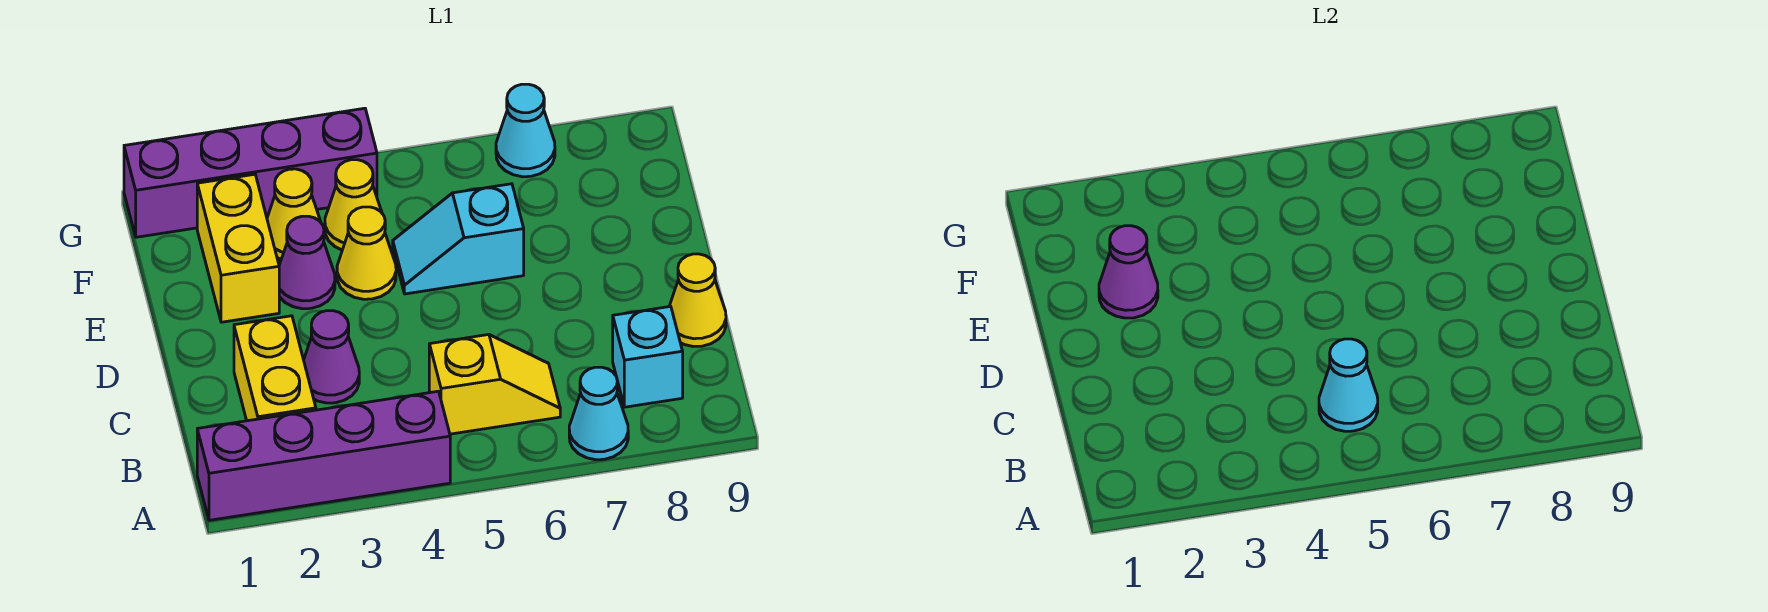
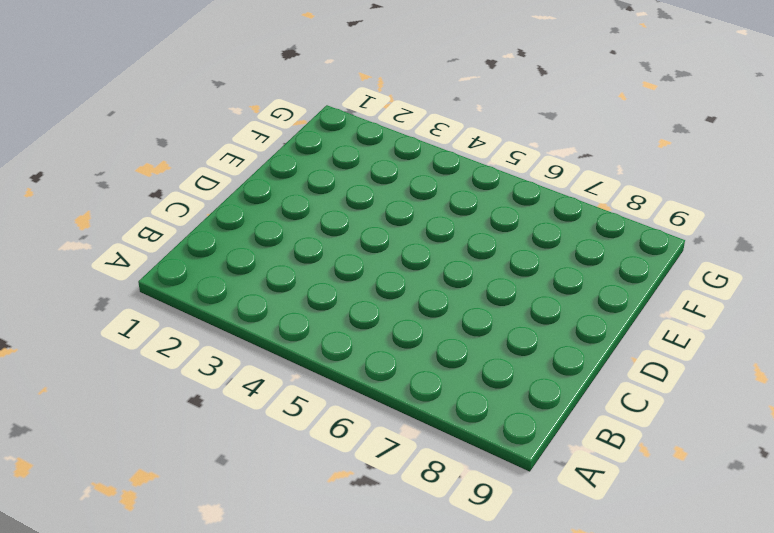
none -> purple 1x4 brick [197,391,450,520]
none -> cyan 1x1 cone [569,367,628,460]
none -> yellow 1x2 brick [234,316,316,421]

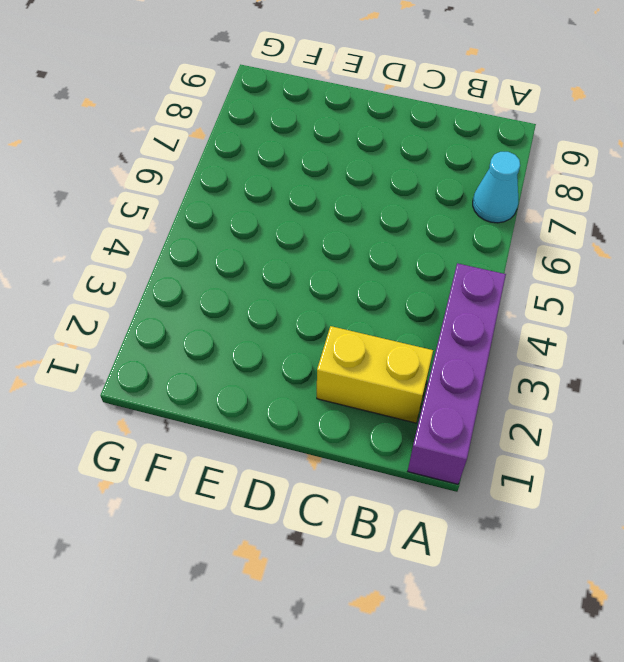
none -> yellow 1x2 slope [429,335,560,434]
none -> cyan 1x1 brick [613,306,683,407]
none -> purple 1x1 cone [304,311,359,403]

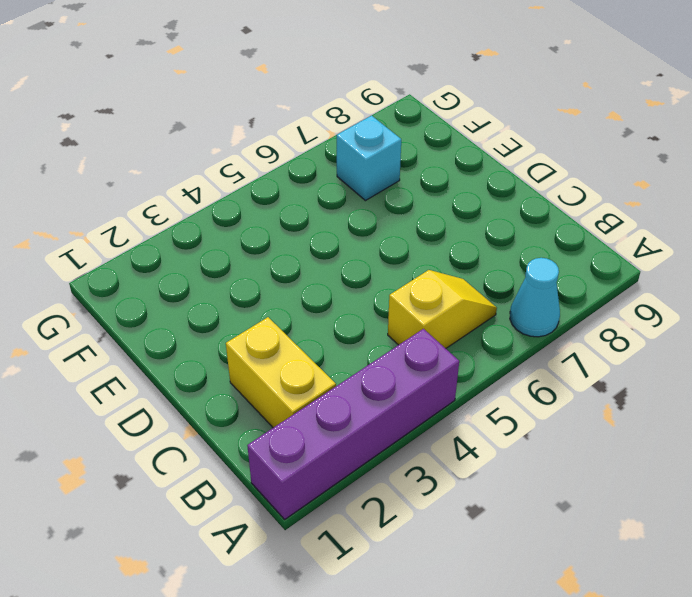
cyan 1x1 brick [337,115,401,201] -> cyan 1x1 brick moved to [613,306,683,407]
none -> purple 1x1 cone [304,311,359,403]
none -> yellow 1x1 cone [669,254,726,347]
none -> yellow 1x2 brick [197,174,279,322]

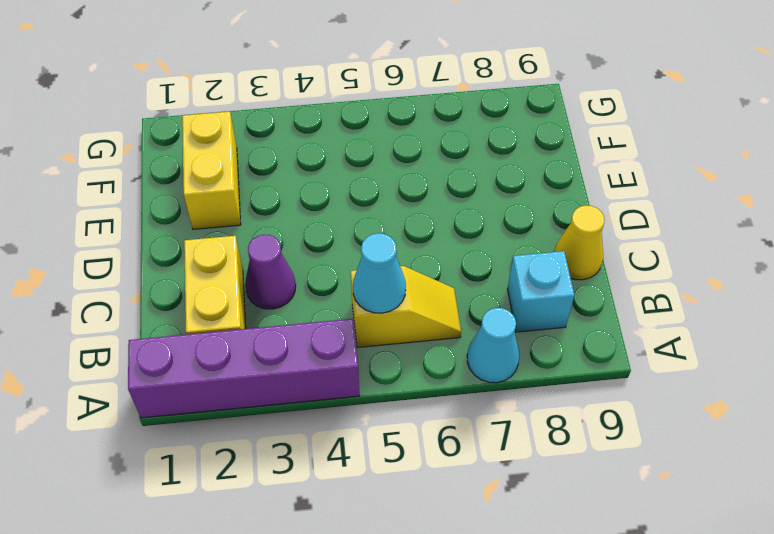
none -> purple 1x1 cone [279,216,335,309]
none -> yellow 1x1 cone [337,207,396,299]
none -> cyan 1x2 slope [393,184,524,294]

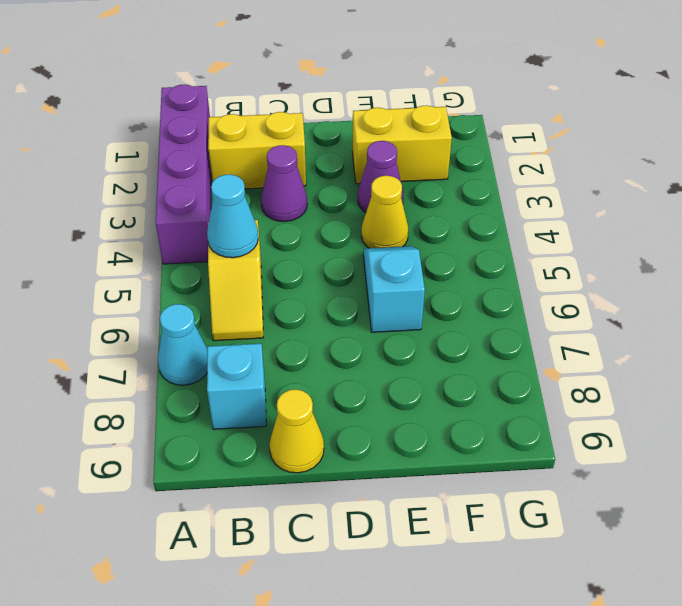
none -> yellow 1x1 cone [267,169,321,259]
none -> yellow 1x1 cone [325,160,382,250]
none -> purple 1x4 brick [124,108,377,237]

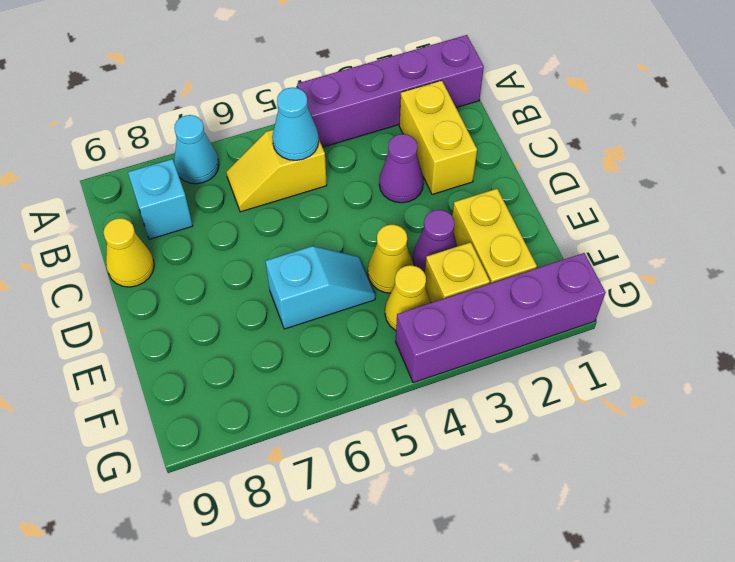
yellow 1x1 brick [425,242,490,303] -> yellow 1x1 cone [267,169,321,259]
none -> cyan 1x1 cone [496,84,555,177]
none -> purple 1x1 cone [1099,226,1158,318]

